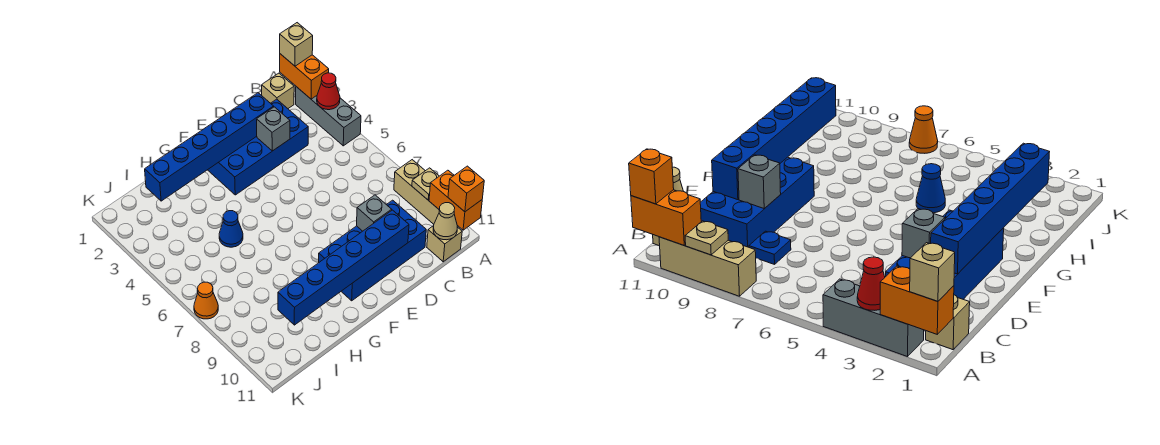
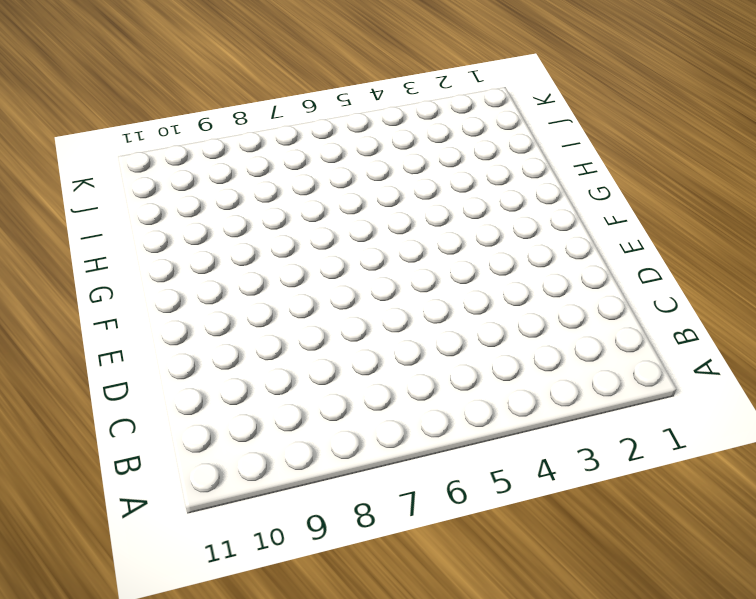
none -> grey 1x3 brick [296,87,361,146]
none -> tan 1x3 brick [394,160,439,224]
none -> tan 1x1 brick [262,73,294,108]

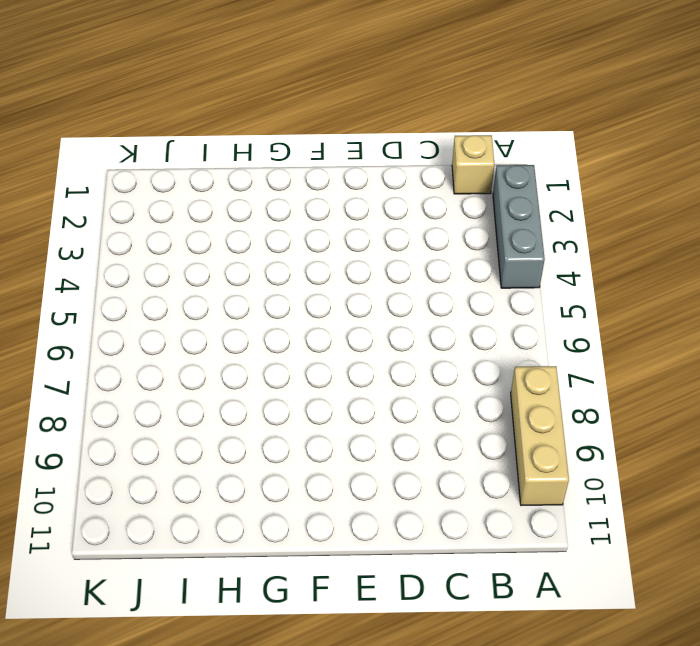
none -> tan 1x1 brick [427,226,462,262]
none -> blue 2x4 brick [208,99,308,195]
none -> blue 1x1 plate [749,231,791,264]

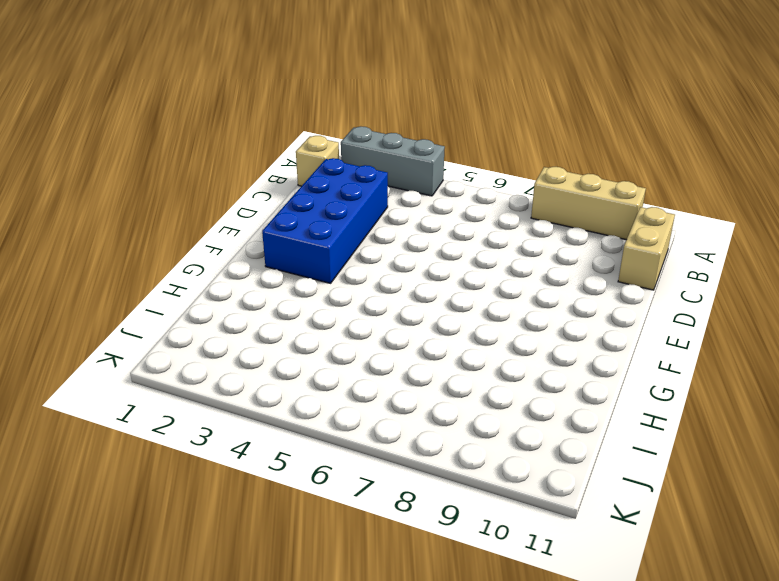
tan 1x2 brick [618,207,675,290] -> tan 1x1 brick [427,226,462,262]
none -> blue 1x1 plate [749,231,791,264]
none -> blue 2x4 brick [319,200,426,301]
none -> blue 1x1 cone [219,211,243,247]

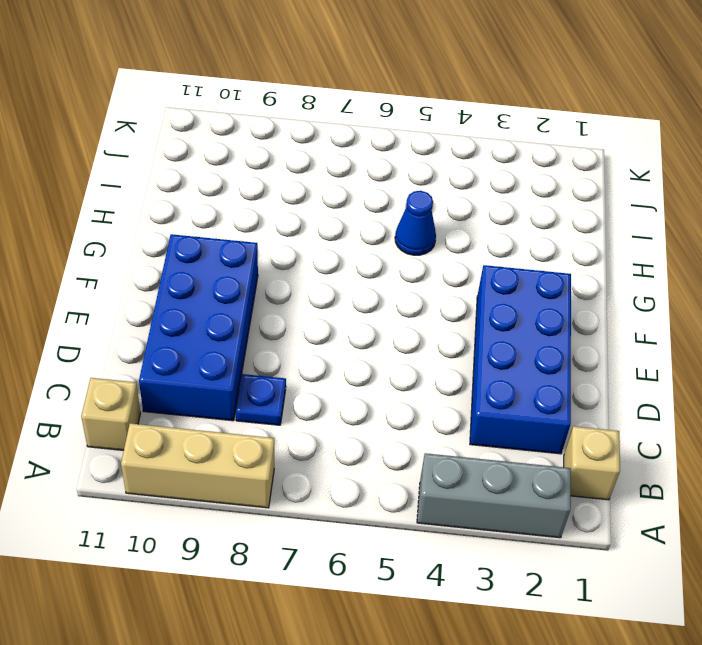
none -> orange 1x1 cone [194,282,218,319]
none -> orange 1x2 brick [280,54,329,99]
none -> red 1x1 cone [317,73,340,110]

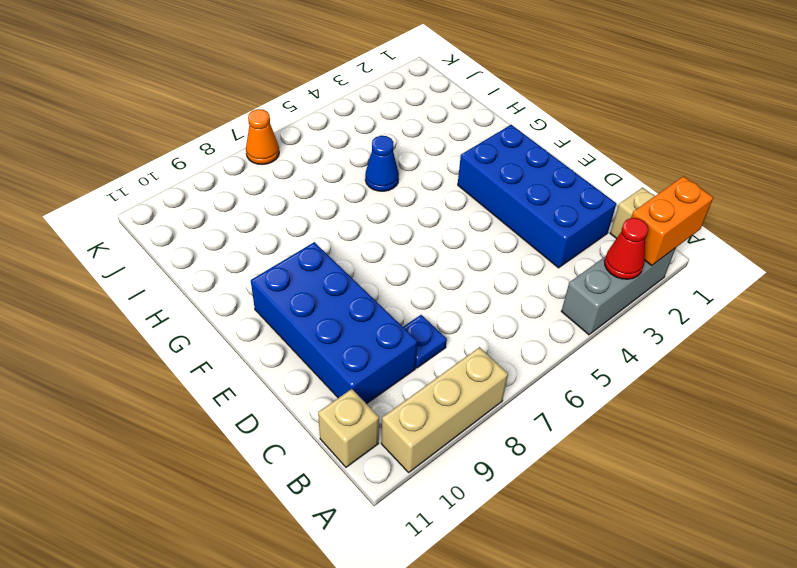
none -> tan 1x1 plate [412,168,439,200]
none -> orange 1x2 brick [429,170,482,230]
none -> tan 1x1 cone [433,203,457,240]

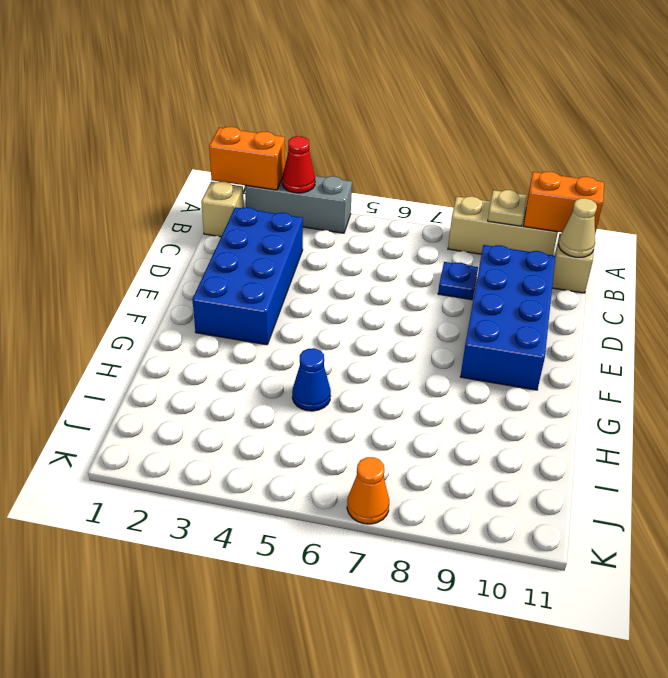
none -> blue 1x6 brick [145,93,274,201]
none -> grey 1x1 brick [257,107,290,151]
none -> grey 1x1 brick [357,195,392,231]

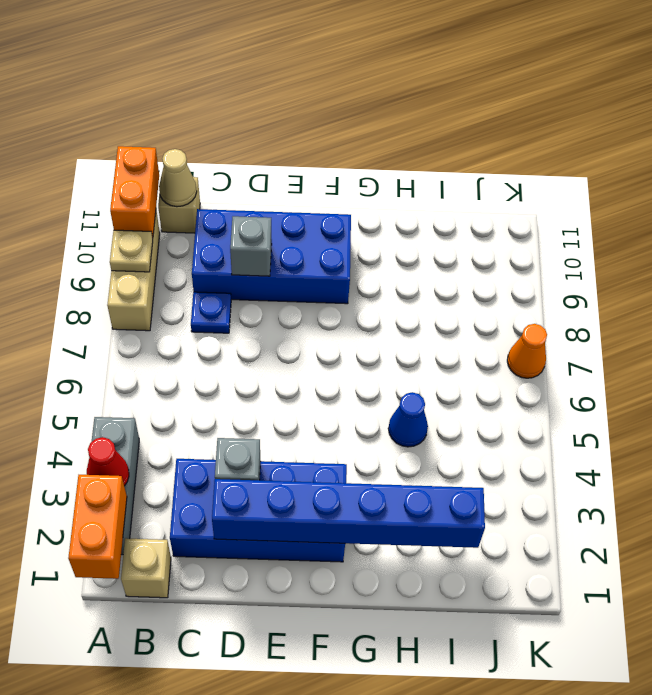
none -> blue 1x6 brick [278,210,409,325]
none -> tan 1x1 brick [280,23,313,66]
none -> orange 1x1 brick [448,166,484,212]

